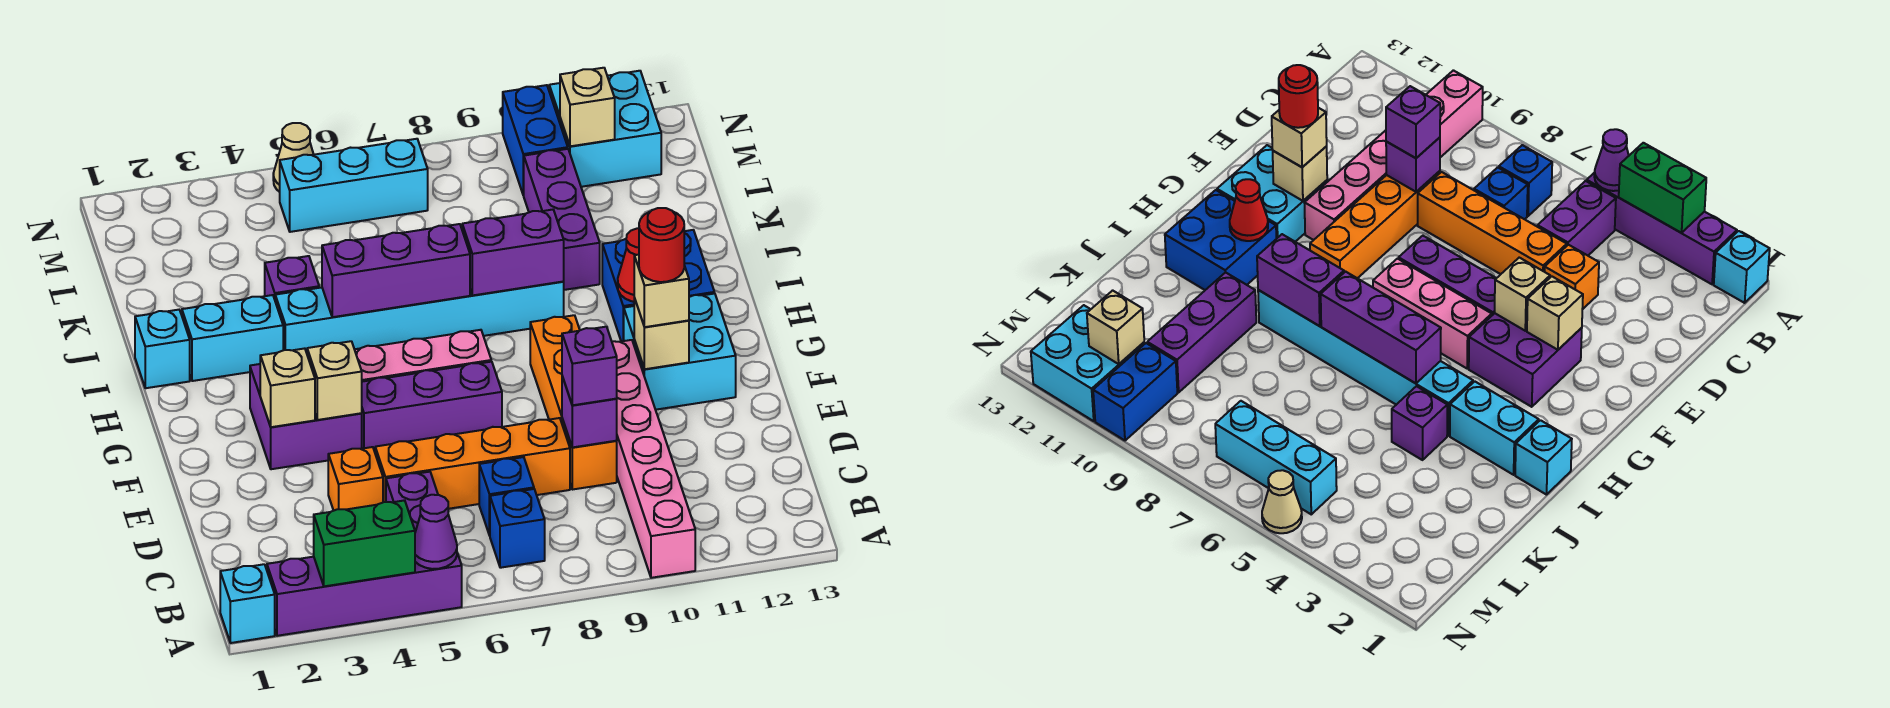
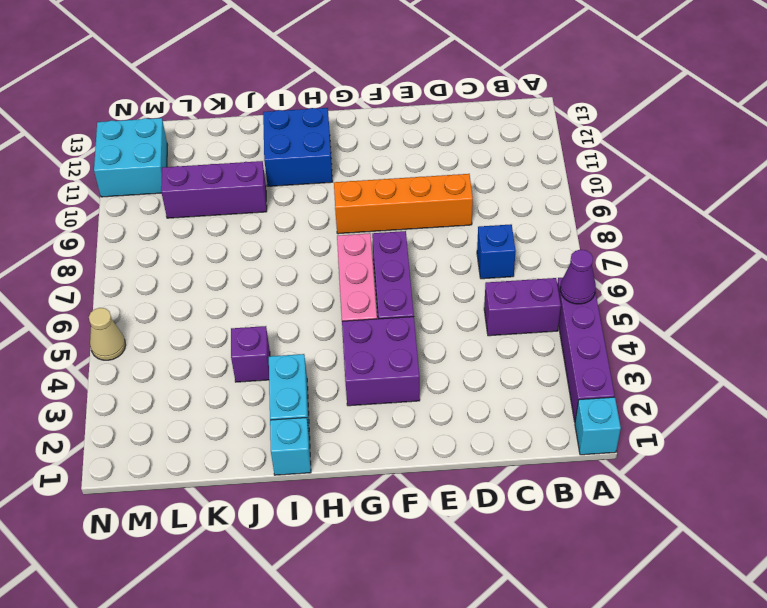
none -> pink 1x6 brick [612,340,695,578]
none -> blue 1x1 brick [490,489,545,568]
none -> orange 1x1 brick [328,447,383,511]
none -> orange 1x4 brick [375,418,570,509]

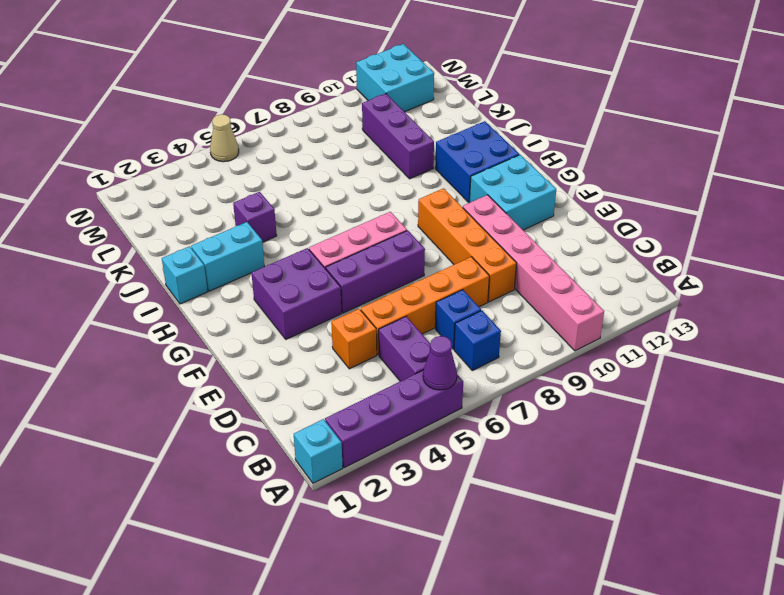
none -> cyan 1x6 brick [275,282,564,353]
none -> cyan 1x3 brick [280,139,428,232]
none -> blue 1x2 brick [503,85,568,195]
none -> green 1x2 brick [314,500,415,586]

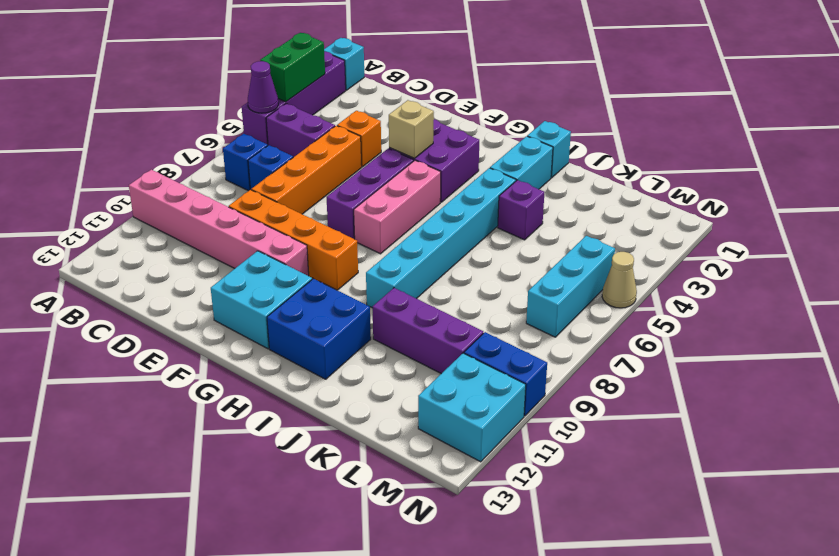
none -> purple 1x1 brick [562,376,617,447]
none -> tan 1x1 brick [260,348,315,427]
none -> tan 1x1 brick [634,298,689,369]
none -> red 1x1 cone [618,228,639,302]

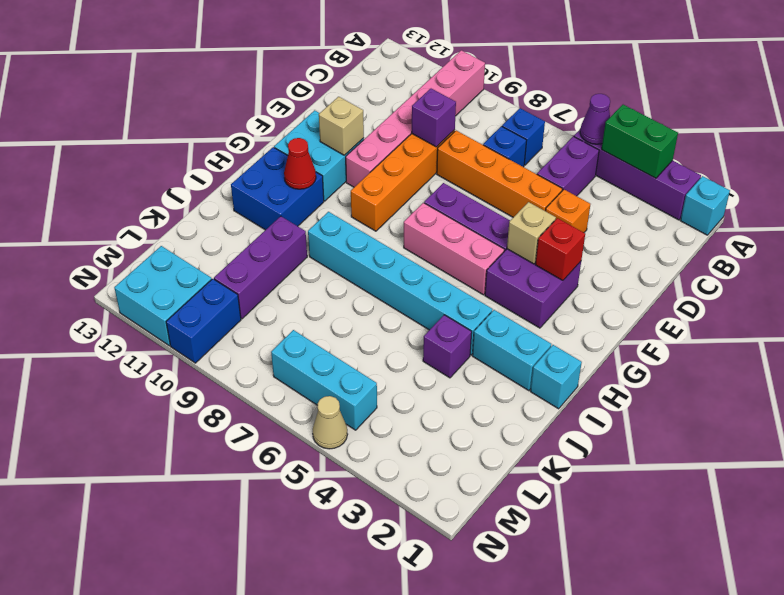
red 1x1 brick [535,218,585,280] -> tan 1x1 brick [260,348,315,427]
none -> purple 1x3 brick [322,224,470,317]
none -> purple 1x2 brick [462,210,564,295]
none -> tan 1x1 brick [560,68,615,146]
none -> purple 1x1 brick [562,327,617,405]

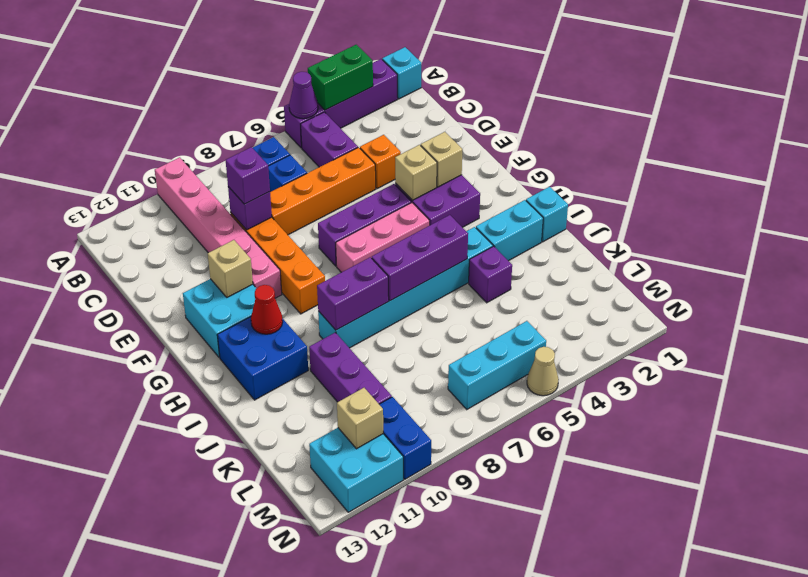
none -> tan 1x1 brick [634,255,689,327]
none -> red 1x1 round brick [639,208,684,282]

